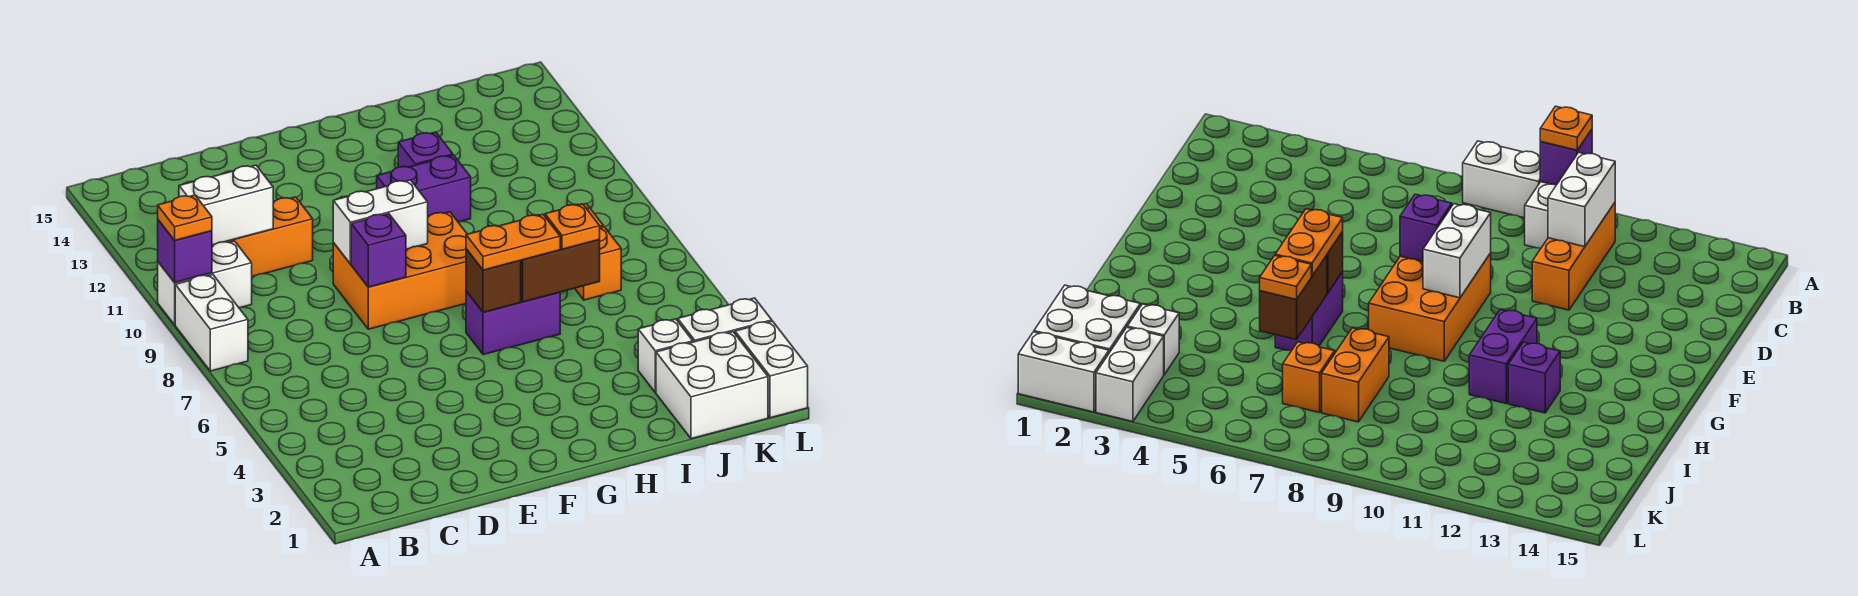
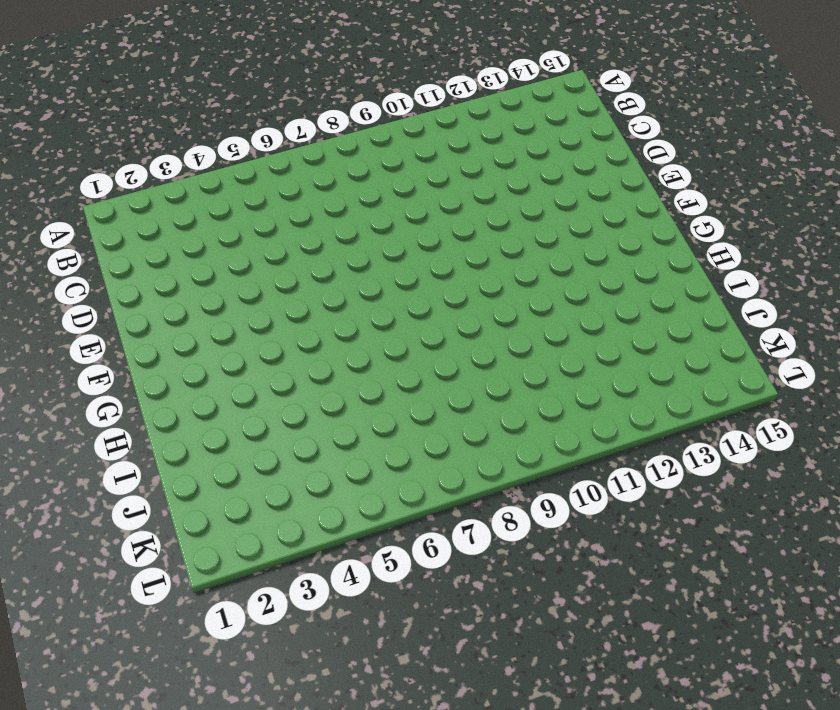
none -> white 1x2 brick [175,275,248,371]
none -> white 1x2 brick [158,241,252,325]
none -> orange 1x3 brick [212,197,313,277]

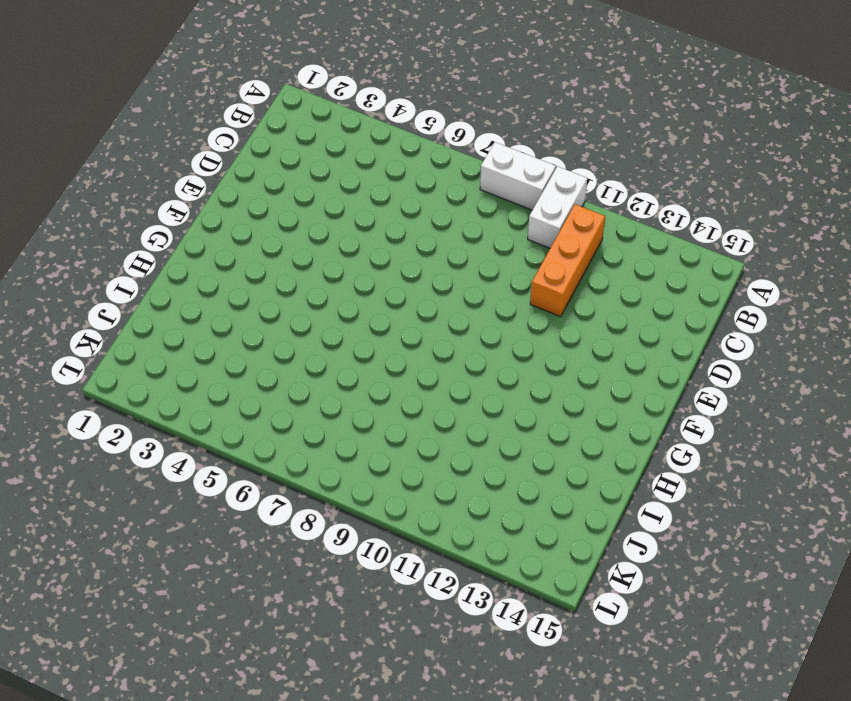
none -> orange 2x3 brick [333,212,467,329]
none -> purple 1x2 brick [466,291,560,355]
none -> purple 1x2 brick [377,155,471,222]

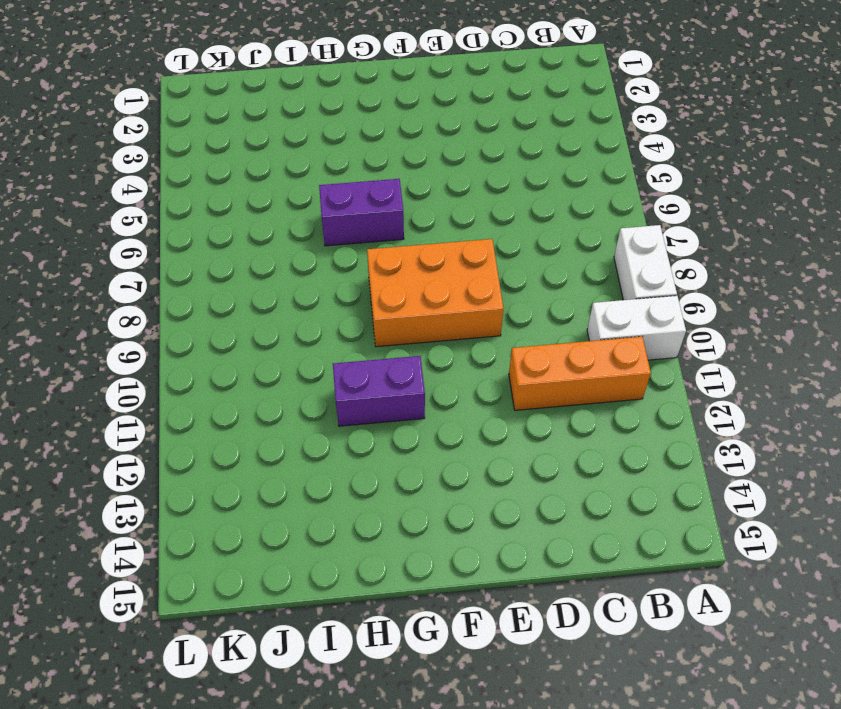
none -> purple 1x1 brick [398,132,453,167]
none -> orange 1x2 brick [1322,328,1389,422]
none -> white 2x2 brick [656,332,768,439]

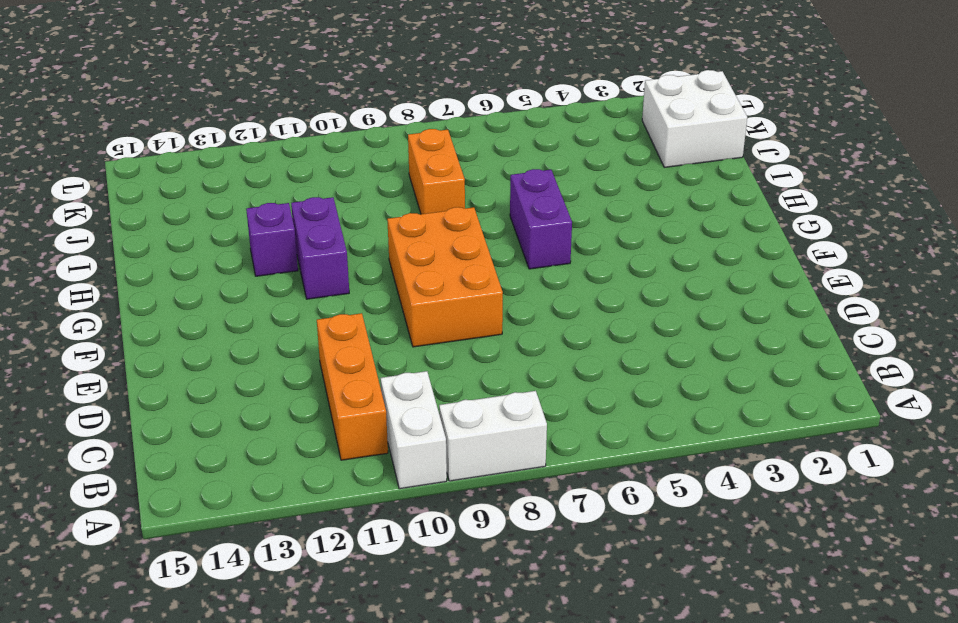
none -> white 1x1 brick [638,319,693,392]
none -> orange 1x1 brick [575,227,621,300]
none -> white 1x2 brick [678,298,772,342]

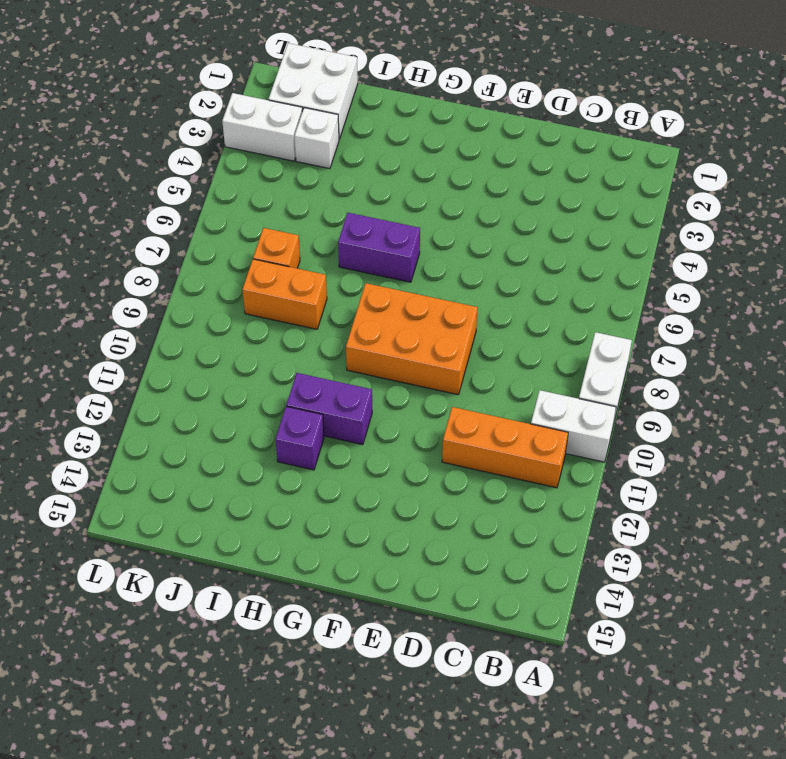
none -> white 1x2 brick [735,321,808,418]
none -> purple 1x1 brick [158,220,212,283]
none -> white 1x2 brick [179,165,273,245]

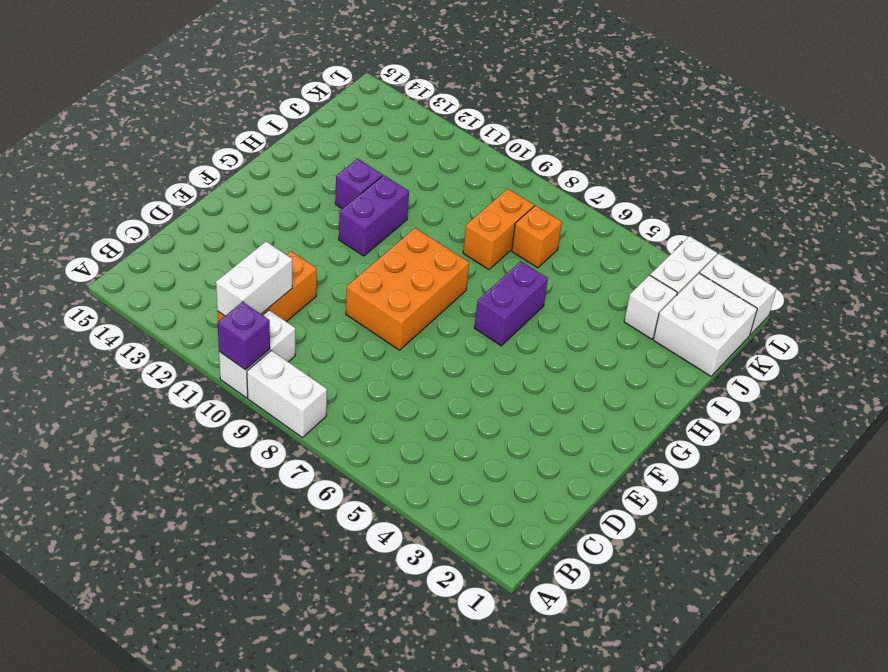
none -> purple 1x1 brick [351,214,406,287]
none -> white 1x2 brick [333,180,428,264]
none -> brown 1x1 brick [466,249,521,312]

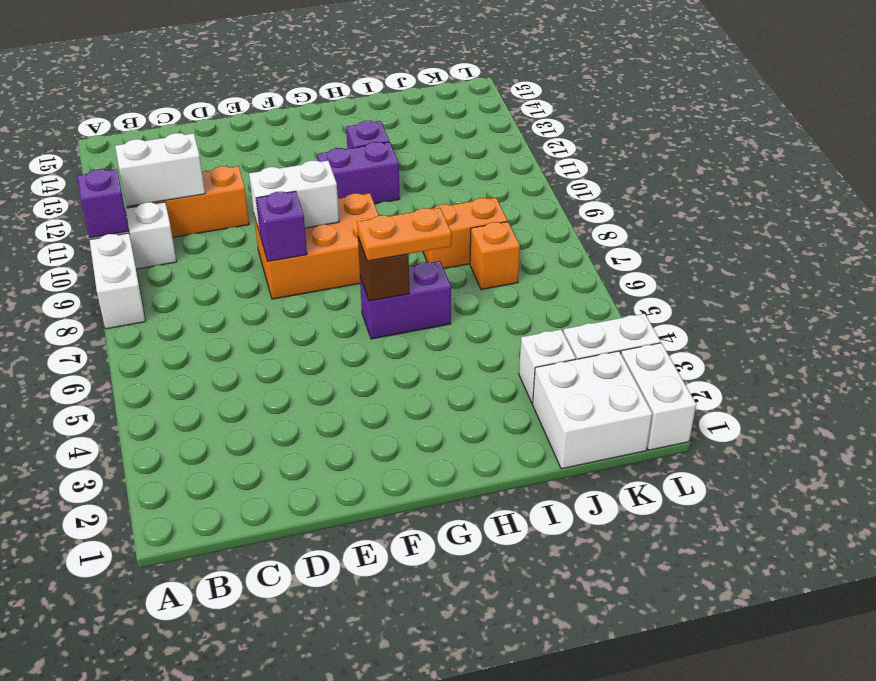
none -> brown 1x2 brick [521,240,600,302]
none -> orange 1x1 plate [158,195,212,240]
none -> orange 1x1 plate [545,204,600,249]

